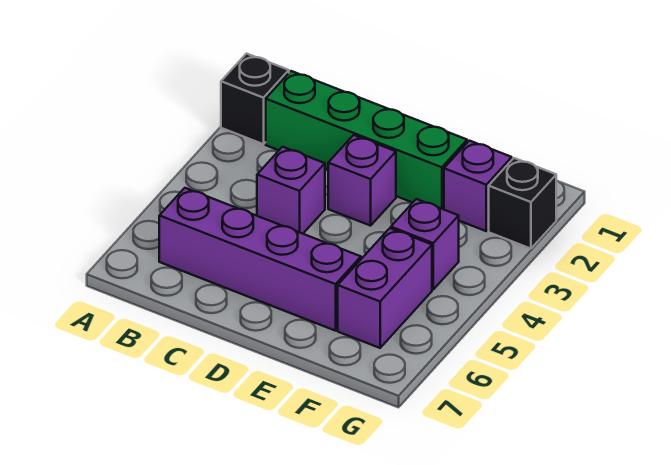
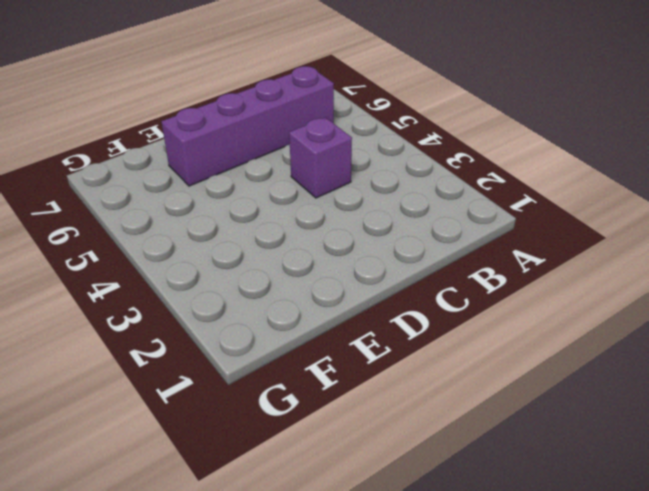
none -> black 1x1 brick [221,54,289,144]
none -> green 1x4 brick [266,71,467,210]

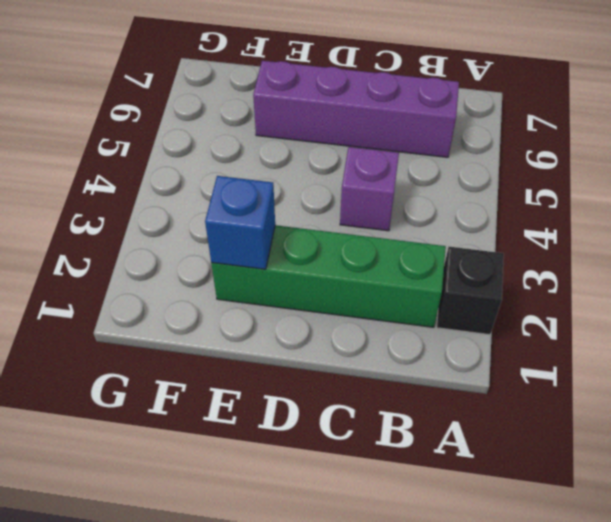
blue 1x1 brick [205,176,275,269] -> none
none -> purple 1x1 brick [328,135,396,226]
none -> purple 1x1 brick [444,141,512,231]

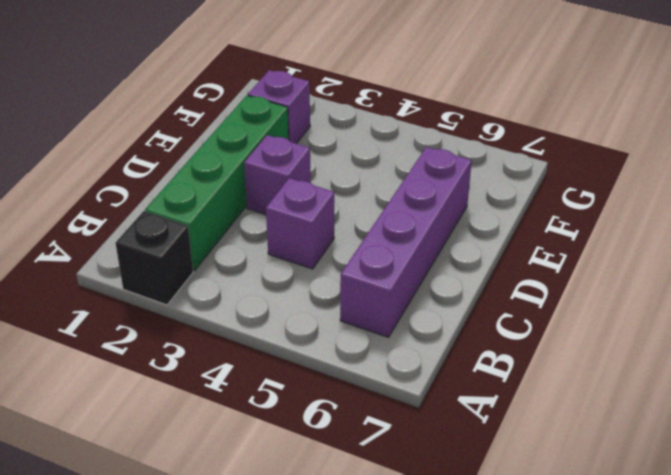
none -> purple 1x1 brick [391,199,459,290]
none -> purple 1x2 brick [338,228,432,348]

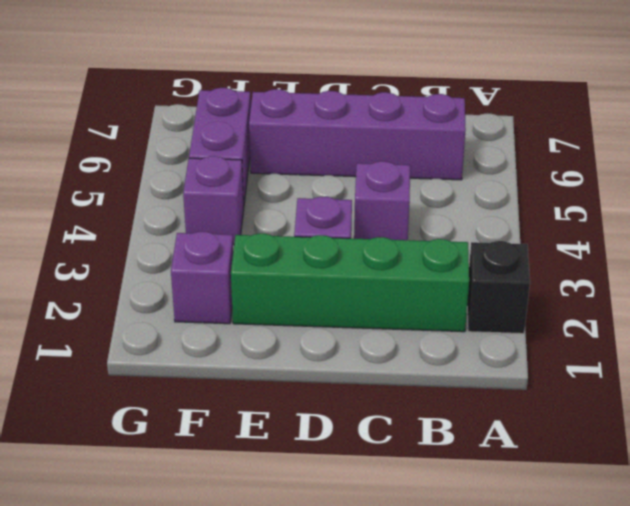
none -> black 1x1 brick [489,158,556,249]

